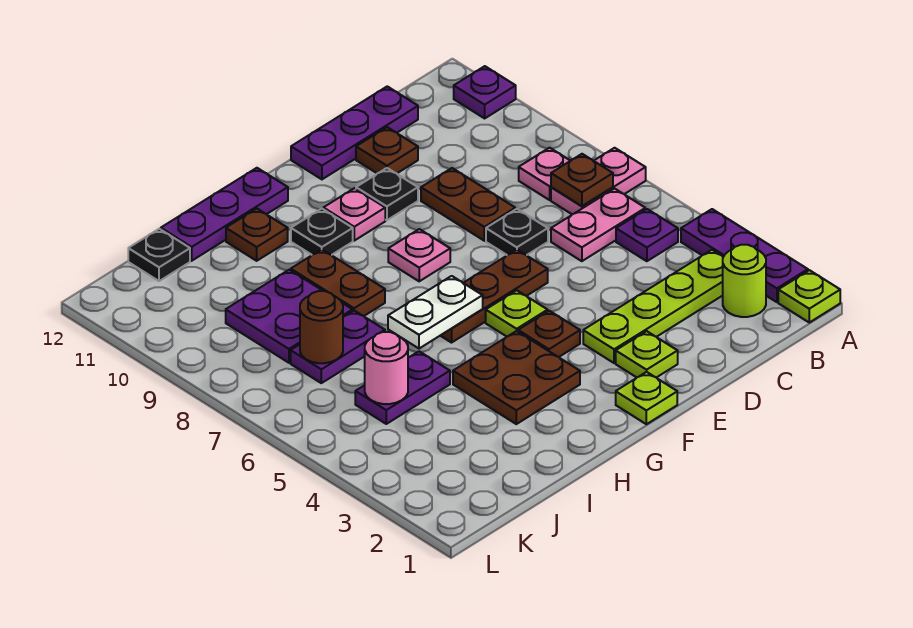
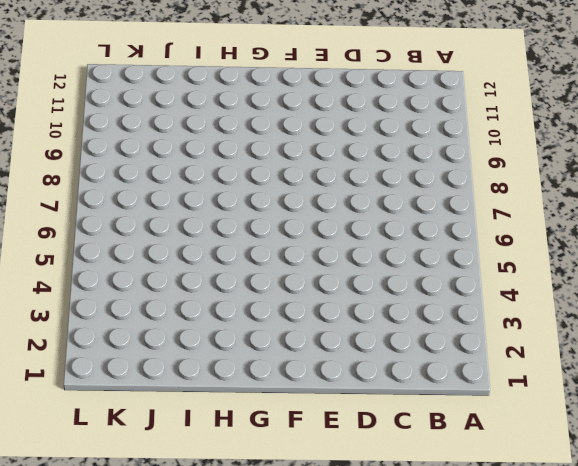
none -> lime 1x1 plate [778,270,840,322]
none -> purple 1x3 plate [681,209,808,302]
none -> pink 1x2 plate [551,148,646,214]
none -> purple 1x1 plate [454,66,516,118]

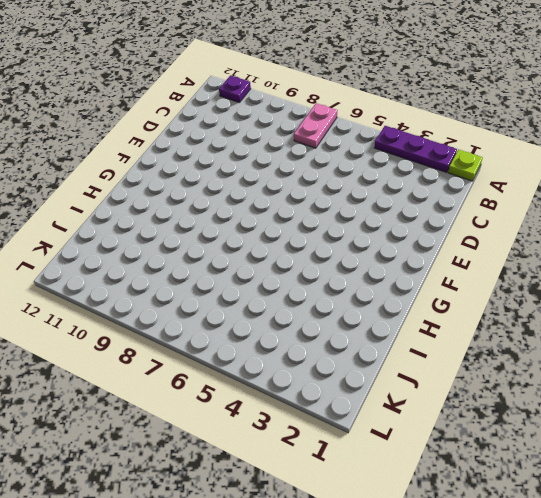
none -> lime 1x1 round brick [723,245,766,317]
none -> lime 1x4 plate [583,250,723,363]
none -> purple 1x1 plate [616,209,678,261]
none -> pink 1x2 plate [551,189,645,261]

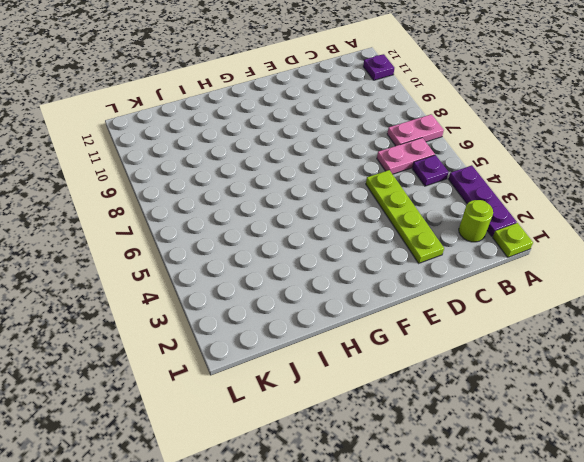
lime 1x4 plate [366,170,444,263] -> lime 1x4 plate turned to [583,250,723,363]
none -> pink 1x1 plate [519,148,570,200]
none -> purple 1x3 plate [291,86,418,179]
none -> black 1x1 plate [486,209,548,255]
none -> brown 1x2 plate [421,168,515,241]

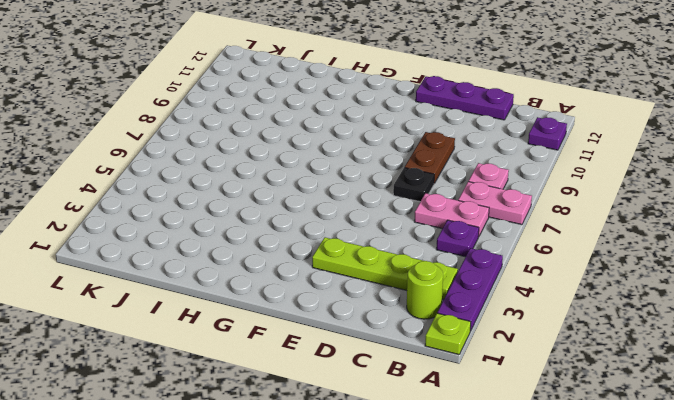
none -> brown 1x1 plate [356,127,418,173]
none -> lime 1x1 plate [616,331,678,378]
none -> brown 1x3 plate [441,250,548,343]
none -> black 1x1 plate [356,168,418,220]

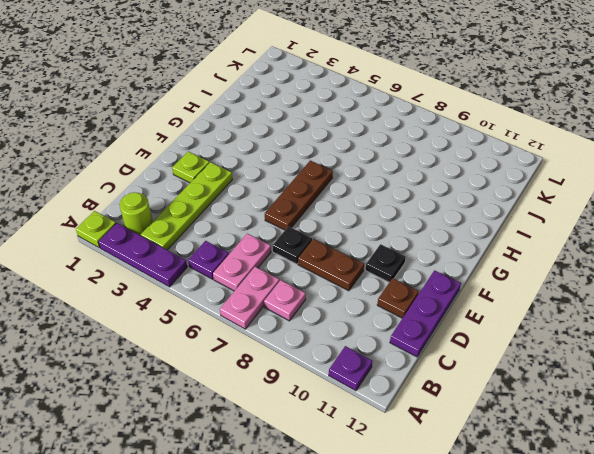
none -> lime 1x1 plate [616,372,677,424]
none -> brown 1x1 plate [518,311,580,357]
none -> lime 1x1 plate [486,290,548,336]
none -> pink 1x1 plate [388,229,450,281]

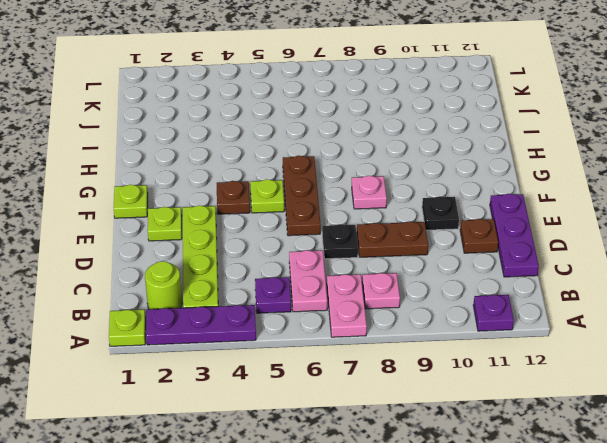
none -> pink 1x1 plate [323,188,385,241]
none -> brown 2x2 plate [453,331,580,424]
none -> black 1x1 plate [291,209,353,255]
none -> purple 1x3 plate [161,168,288,261]

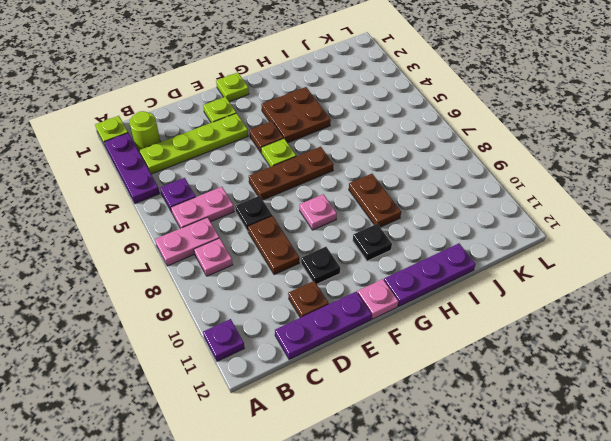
pink 1x1 plate [358,279,399,319] -> pink 1x1 plate moved to [323,188,385,241]
none -> brown 1x1 plate [226,209,288,261]
none -> purple 1x2 plate [355,351,450,424]
none -> purple 1x2 plate [291,311,385,383]
none -> purple 2x2 plate [226,270,353,363]

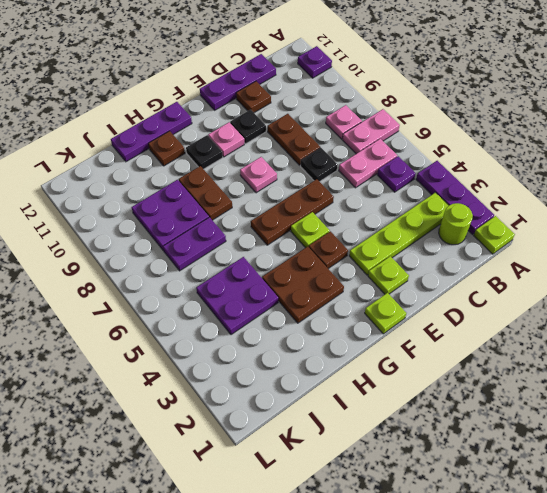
purple 2x2 plate [196,257,278,335] -> purple 1x2 plate [355,351,450,424]
none -> black 1x1 plate [128,229,190,281]
none -> brown 1x1 plate [551,154,613,206]
none -> white 1x2 plate [388,276,483,349]
none -> pink 1x1 round brick [365,332,408,404]

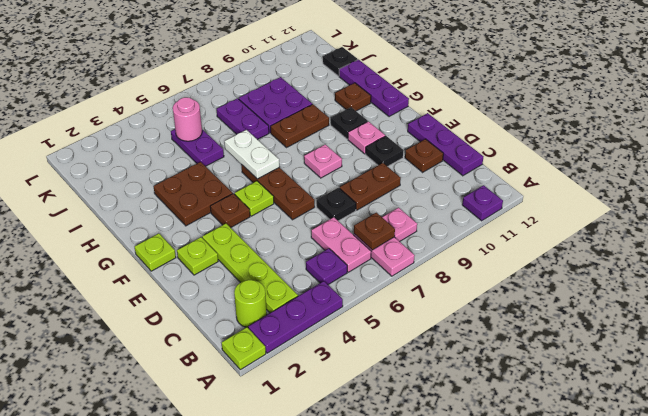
none -> brown 1x1 round brick [300,291,343,363]

